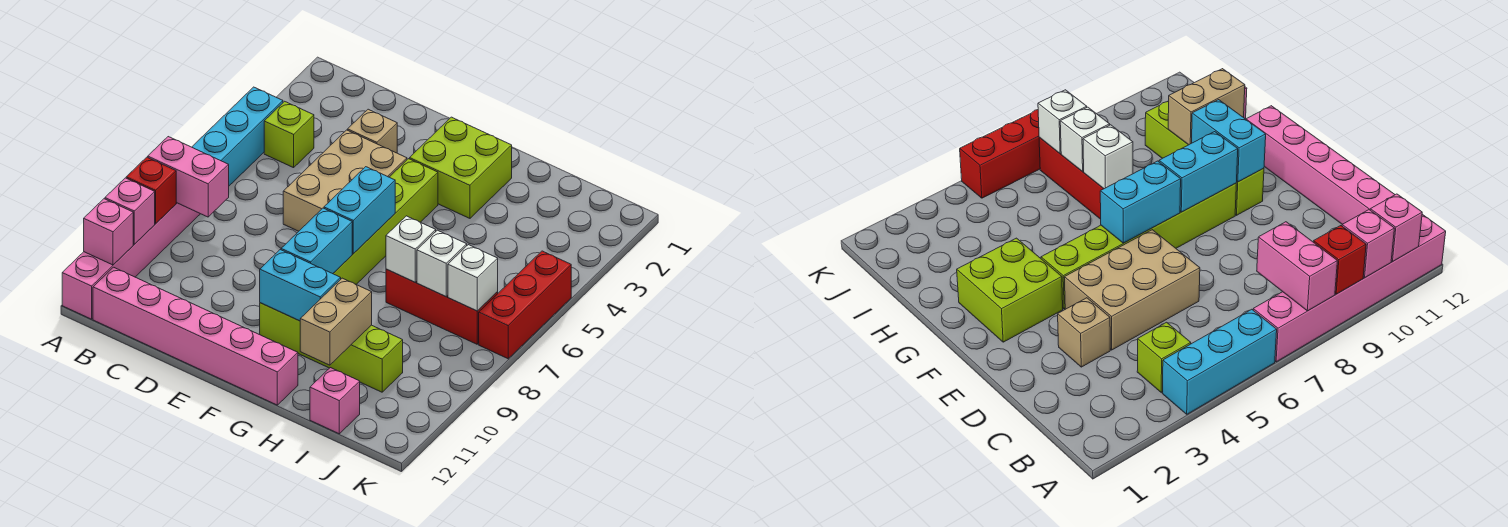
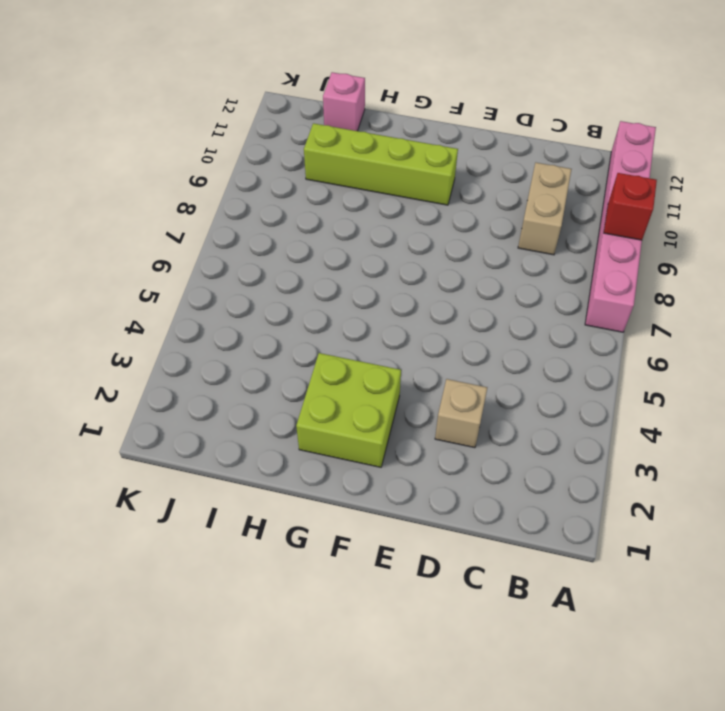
tan 1x2 brick [518,163,572,255] -> tan 1x2 brick moved to [300,278,372,365]
none -> cyan 1x3 brick [192,87,283,186]
none -> lime 1x1 brick [264,101,314,168]
none -> pink 1x6 brick [93,267,298,405]

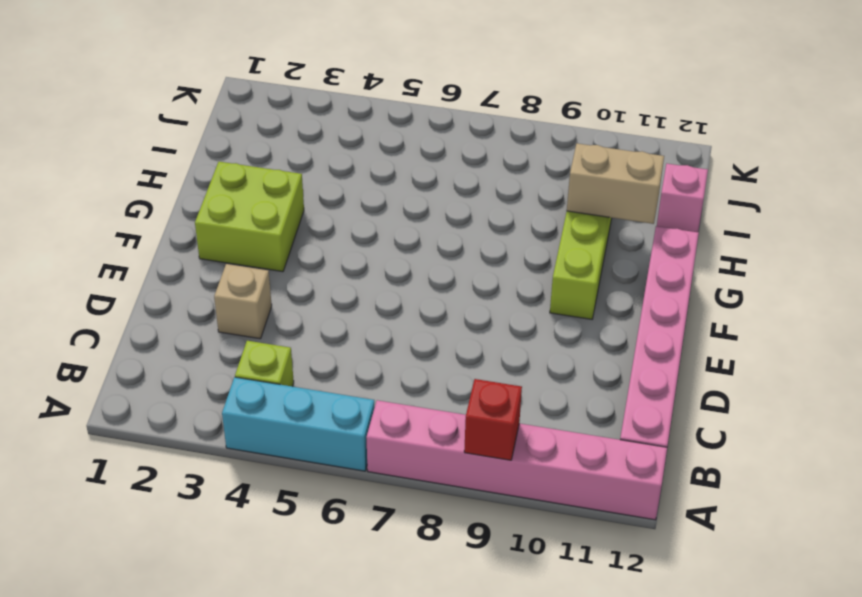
none -> tan 2x3 brick [283,130,407,231]
none -> lime 1x6 brick [333,159,438,284]
none -> red 1x3 brick [386,269,498,344]

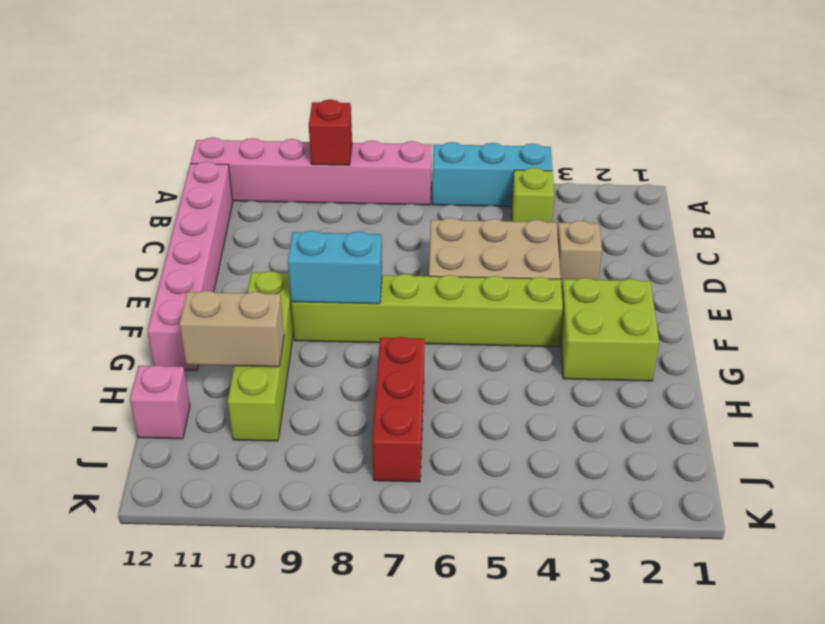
none -> red 1x3 brick [479,251,571,359]
none -> pink 1x2 brick [148,137,229,217]
none -> pink 1x1 brick [105,178,155,244]

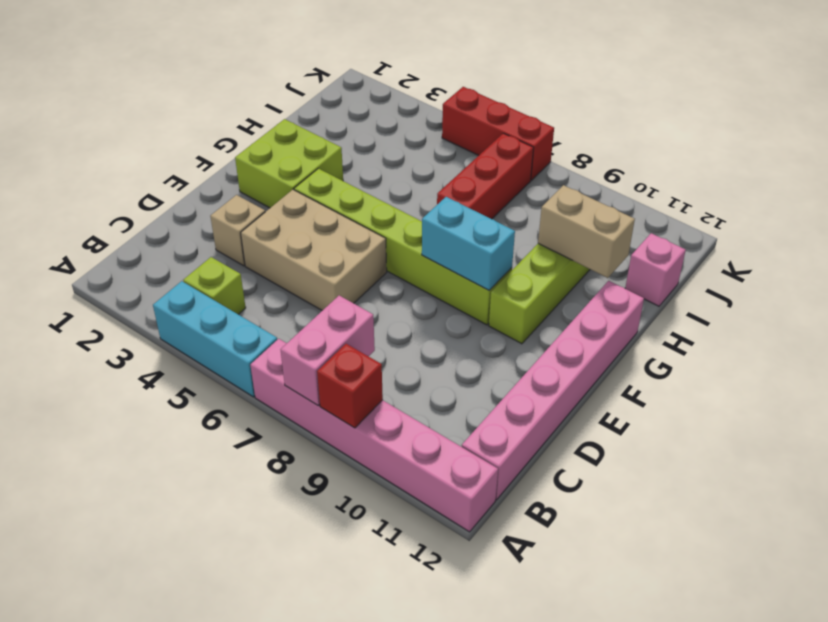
none -> pink 1x1 brick [105,178,155,244]
none -> pink 1x1 brick [84,199,133,265]
none -> cyan 1x2 brick [324,167,395,254]

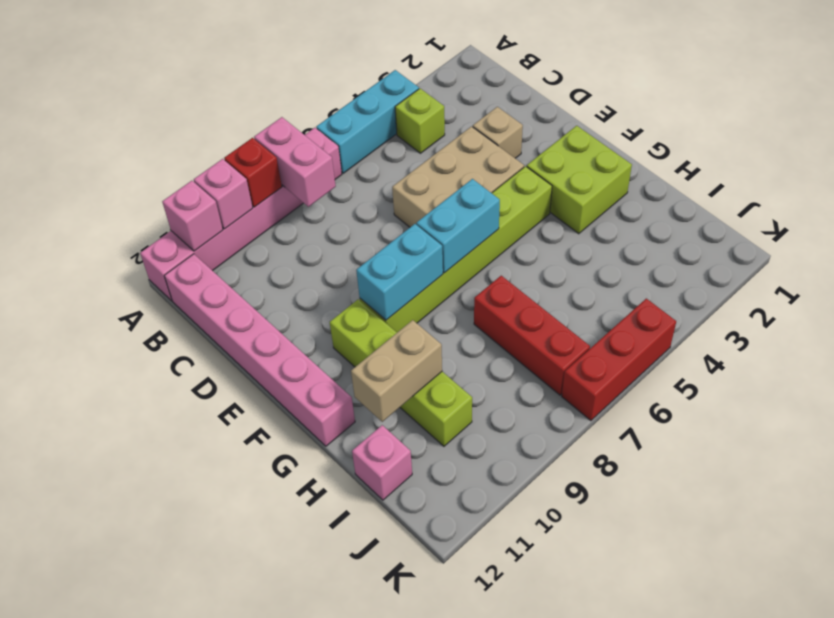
none -> cyan 1x2 brick [260,250,341,321]
none -> white 1x1 brick [386,216,436,282]
none -> white 1x1 brick [417,230,467,297]

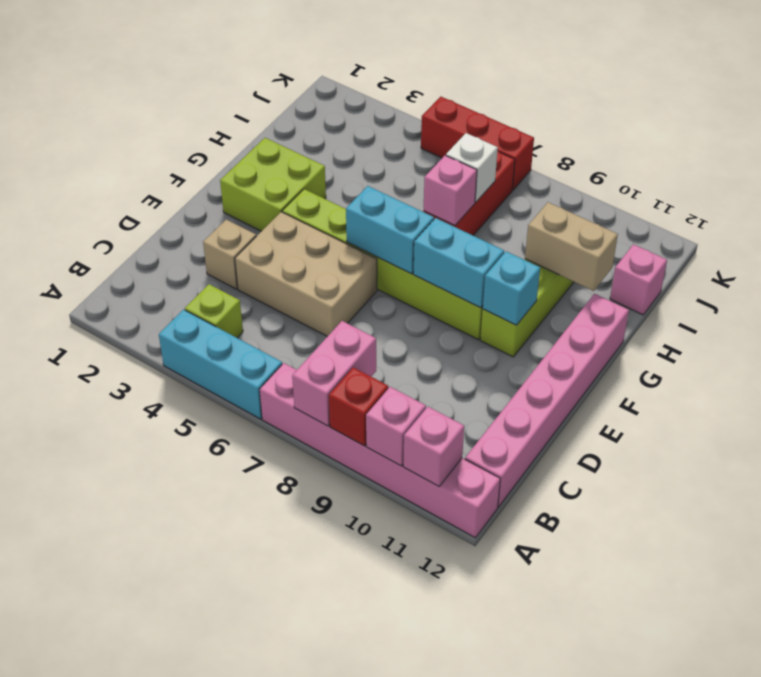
cyan 1x1 brick [483,251,540,325] -> cyan 1x2 brick [260,250,341,321]
pink 1x1 brick [424,155,477,225] -> white 1x1 brick [386,216,436,282]
none -> white 1x1 brick [448,245,498,311]

